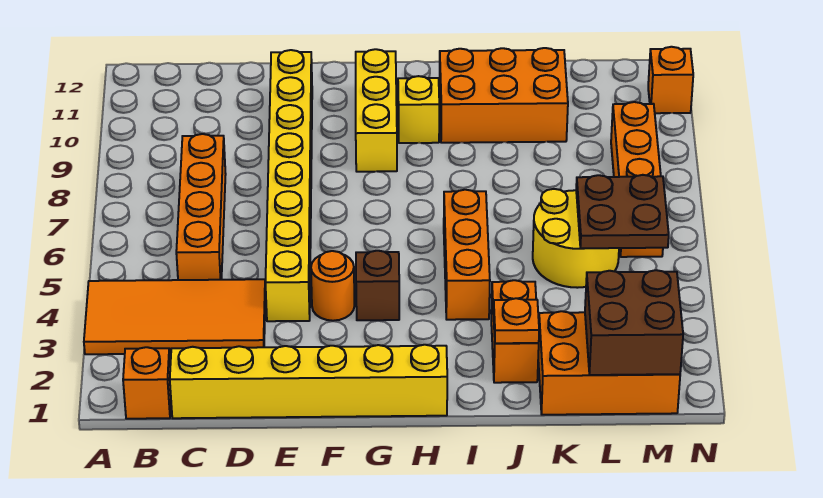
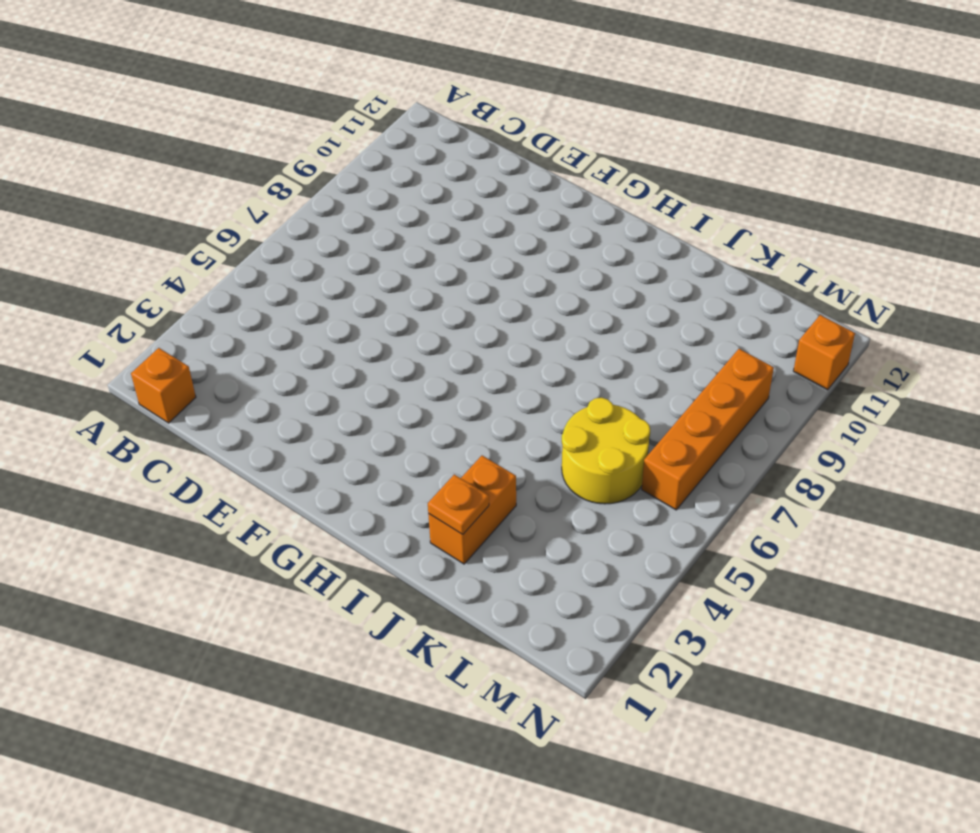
none -> orange 2x4 tile [84,279,266,354]
none -> yellow 1x6 brick [170,345,447,418]
none -> orange 1x4 brick [176,134,226,280]

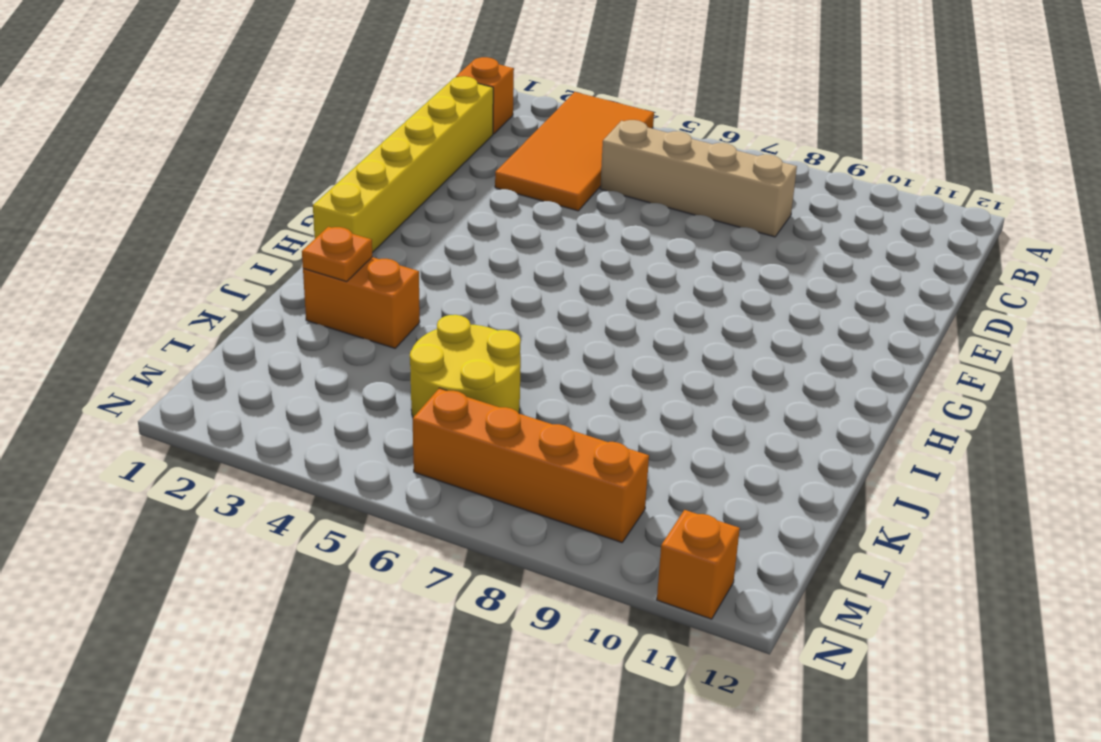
tan 1x4 brick [600,120,797,237] -> orange 1x4 brick [176,134,226,280]
none -> yellow 1x8 brick [265,50,312,321]
none -> orange 1x1 round brick [311,251,355,321]
none -> brown 1x1 brick [356,251,399,320]

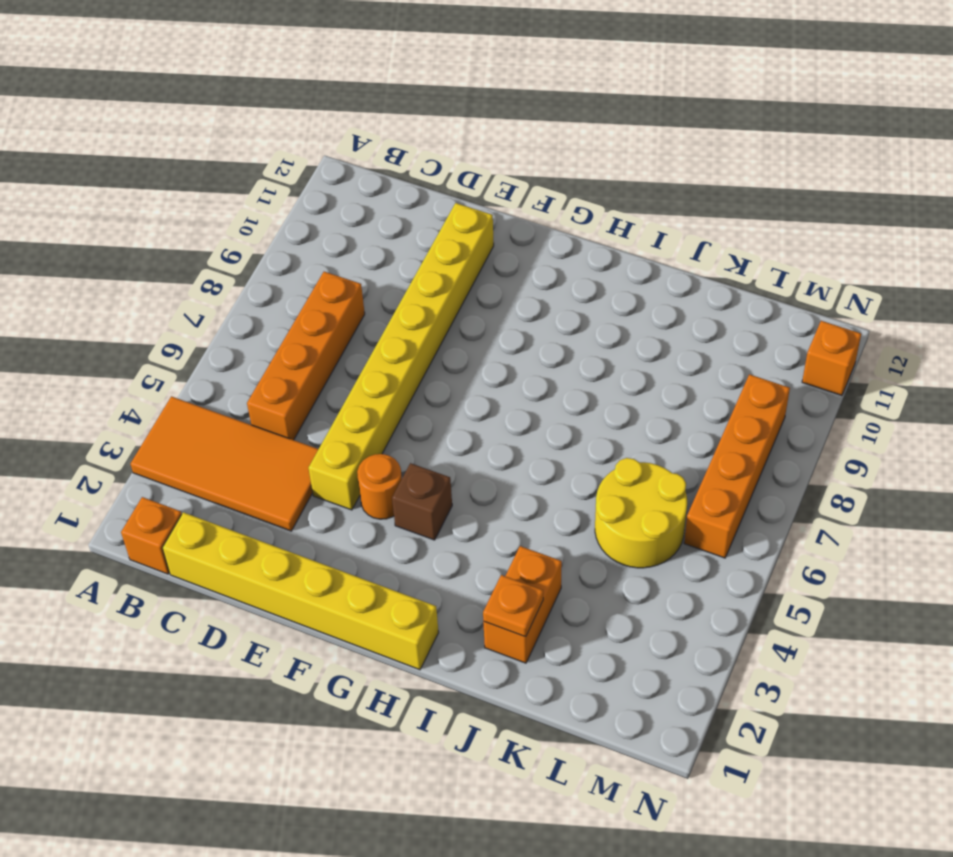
none -> yellow 1x3 brick [356,49,397,172]
none -> yellow 1x1 brick [398,76,439,143]
none -> orange 1x3 brick [444,190,490,320]

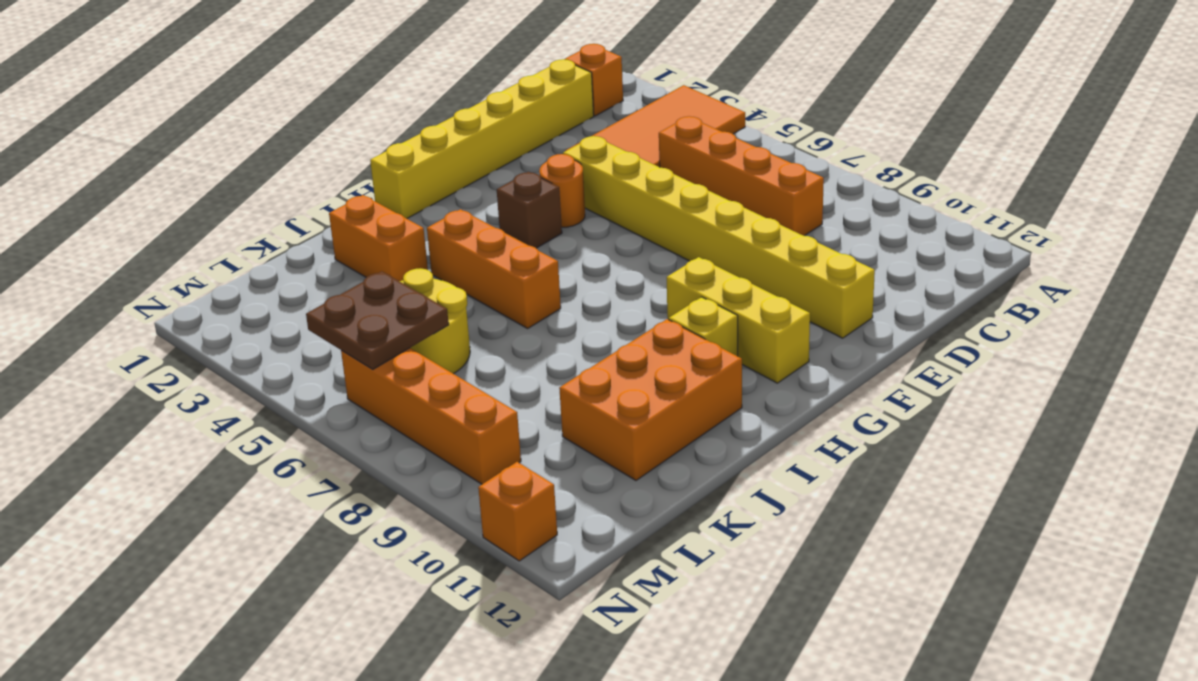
none -> orange 2x3 brick [538,311,680,415]
none -> orange 1x1 plate [493,298,539,343]
none -> brown 2x2 brick [585,270,683,375]

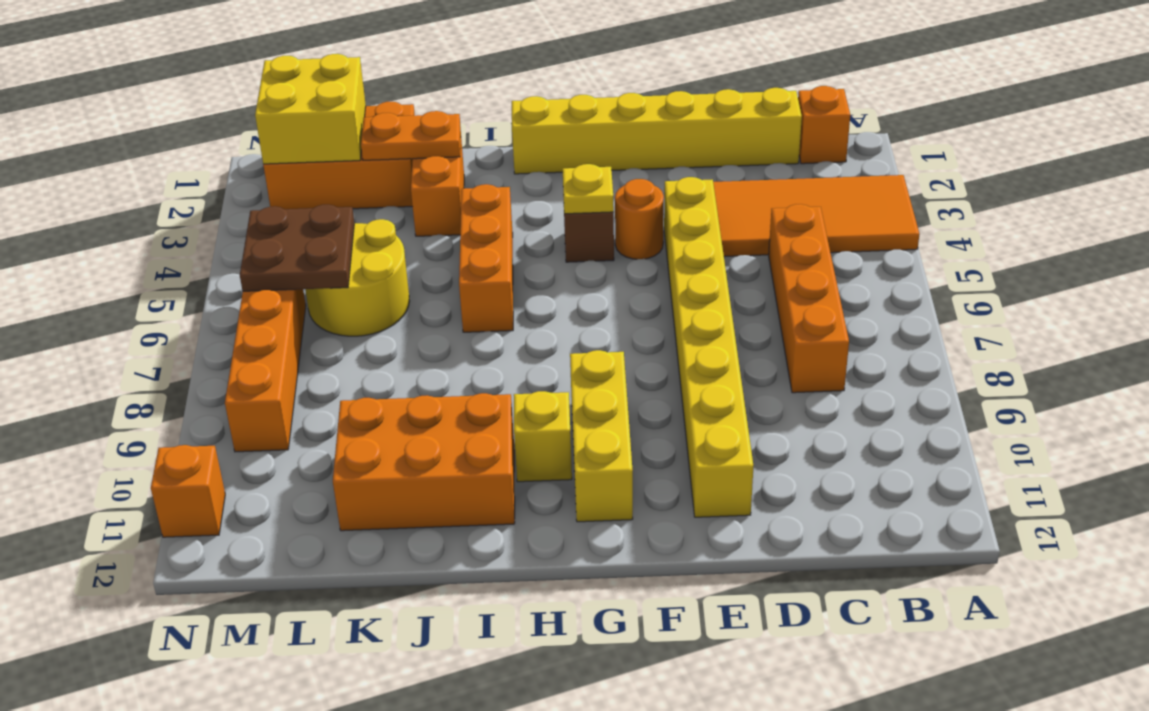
yellow 1x1 plate [563,164,614,214] -> none
orange 1x2 plate [361,111,461,160] -> orange 1x1 plate [493,298,539,343]
yellow 2x2 brick [255,54,366,164] -> brown 2x2 brick [585,270,683,375]

